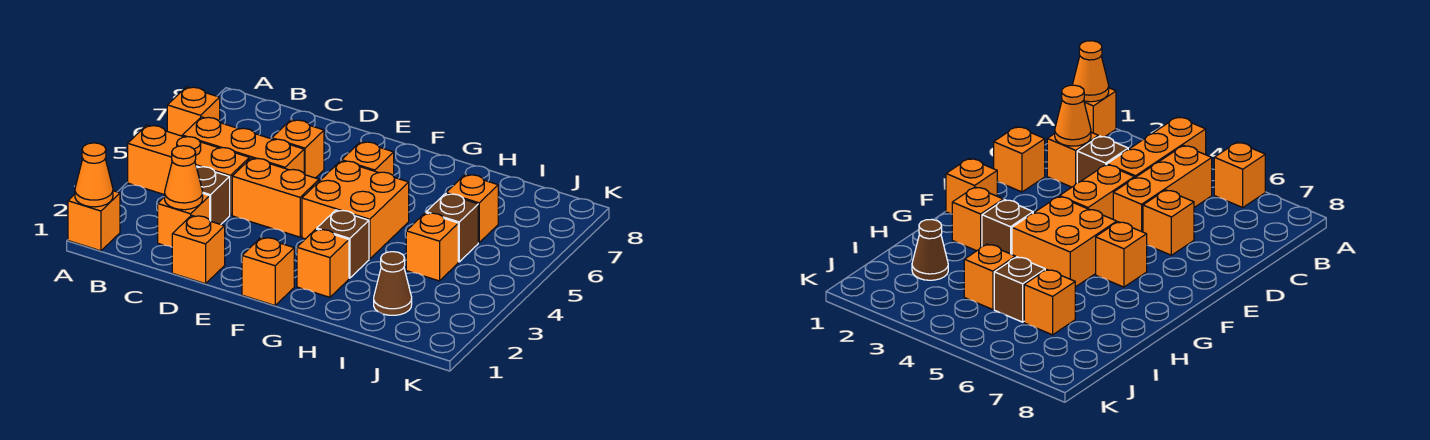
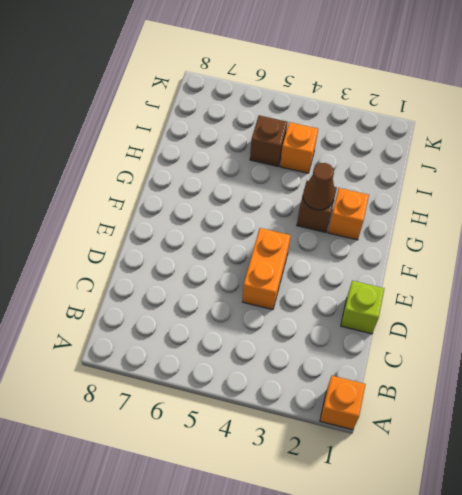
lime 1x1 brick [341,281,385,334] -> orange 1x1 brick [172,215,225,284]
brown 1x1 cone [303,163,335,210] -> brown 1x1 cone moved to [374,252,412,315]
none -> orange 1x3 brick [128,125,249,215]
none -> orange 1x1 brick [167,87,220,136]
none -> orange 1x3 brick [182,117,304,173]

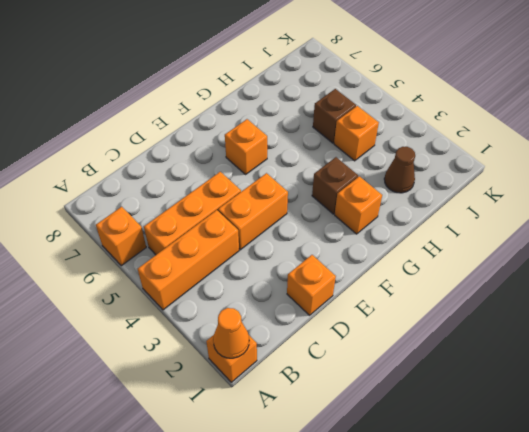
none -> orange 1x1 brick [158,194,210,247]
none -> brown 1x1 brick [196,166,230,224]
none -> orange 1x1 brick [272,120,324,178]

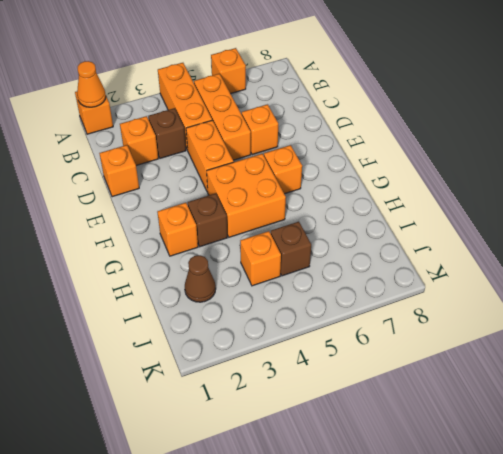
none -> orange 1x1 brick [242,237,294,305]
none -> orange 1x1 brick [446,174,498,243]
none -> orange 1x1 cone [165,146,203,210]

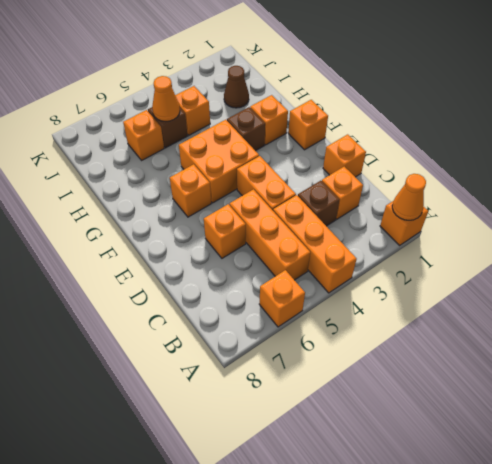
orange 1x1 cone [152,76,180,121] -> orange 1x1 cone moved to [165,146,203,210]

